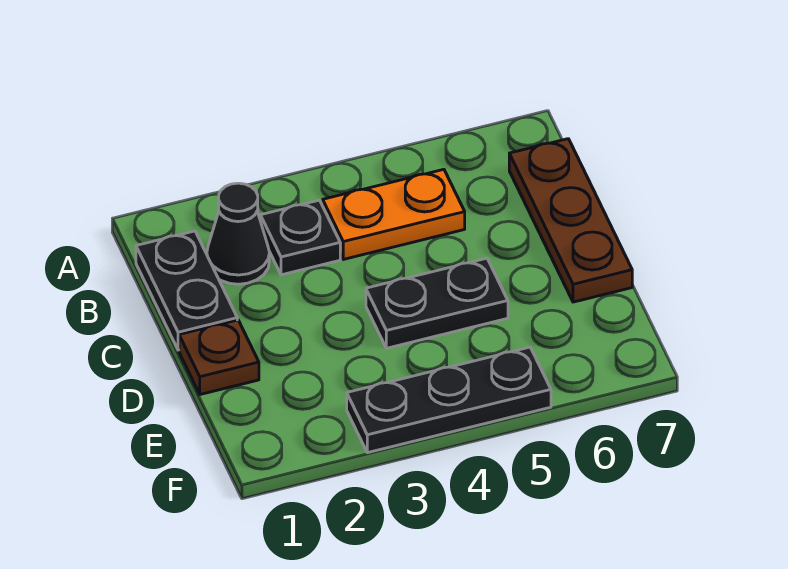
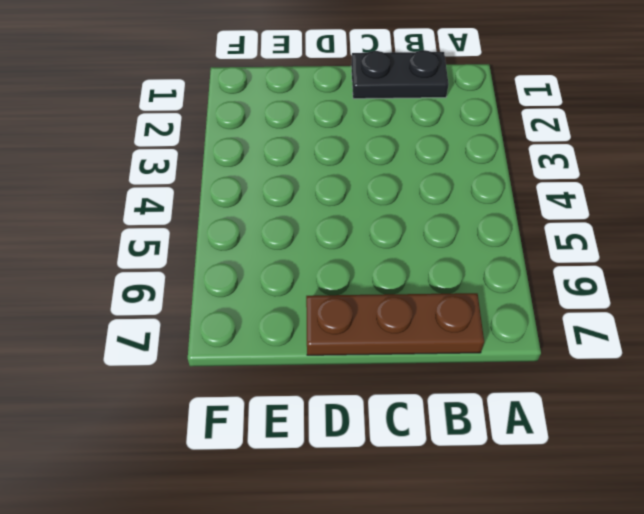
none -> black 1x1 cone [207,183,269,284]
none -> black 1x1 plate [260,200,340,275]

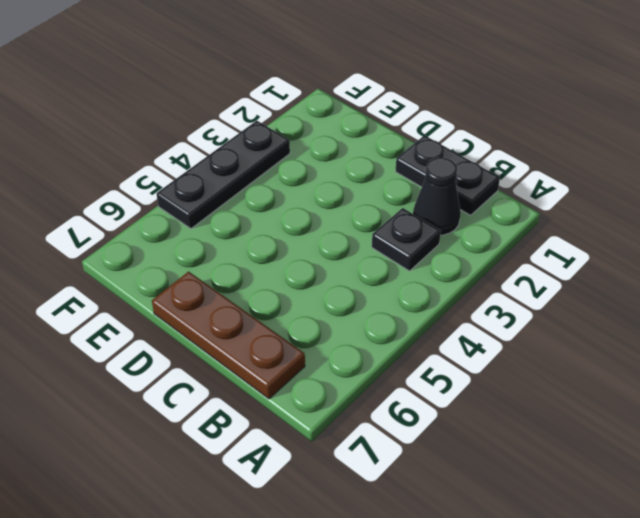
none -> orange 1x2 plate [323,169,465,259]
none -> brown 1x1 plate [179,320,259,394]

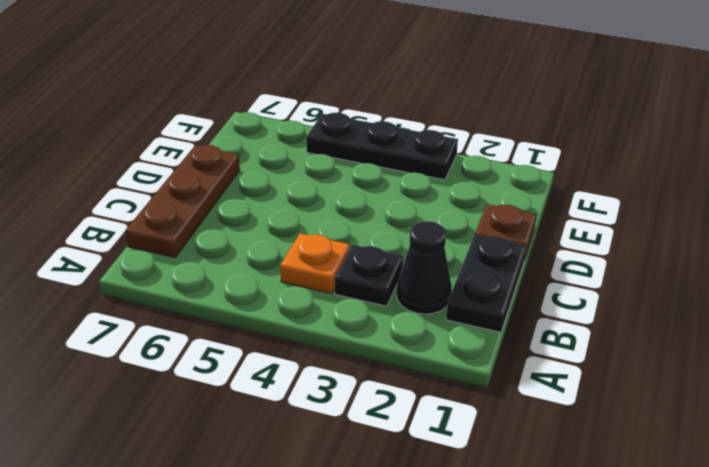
orange 1x1 plate [280,233,350,294] -> orange 1x2 plate [323,169,465,259]
none -> black 1x2 plate [366,258,508,348]

